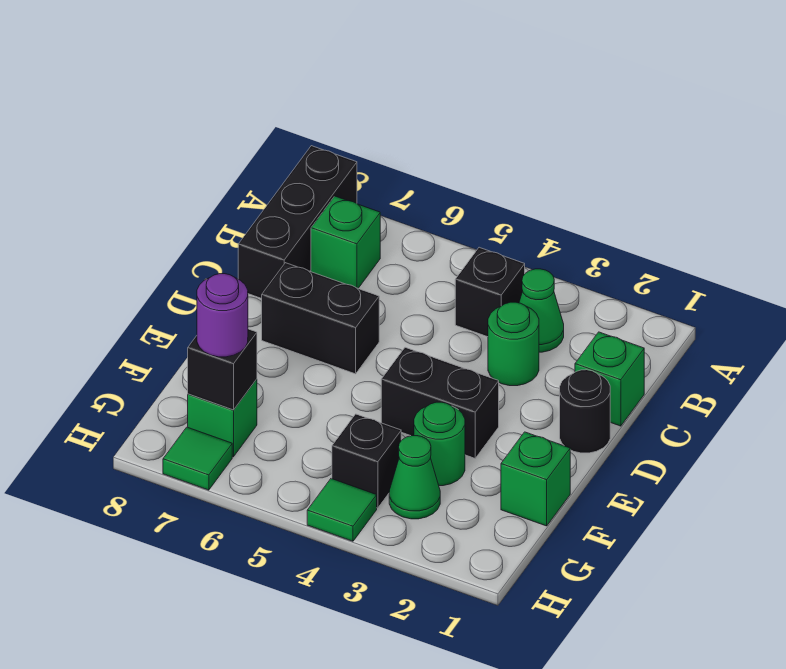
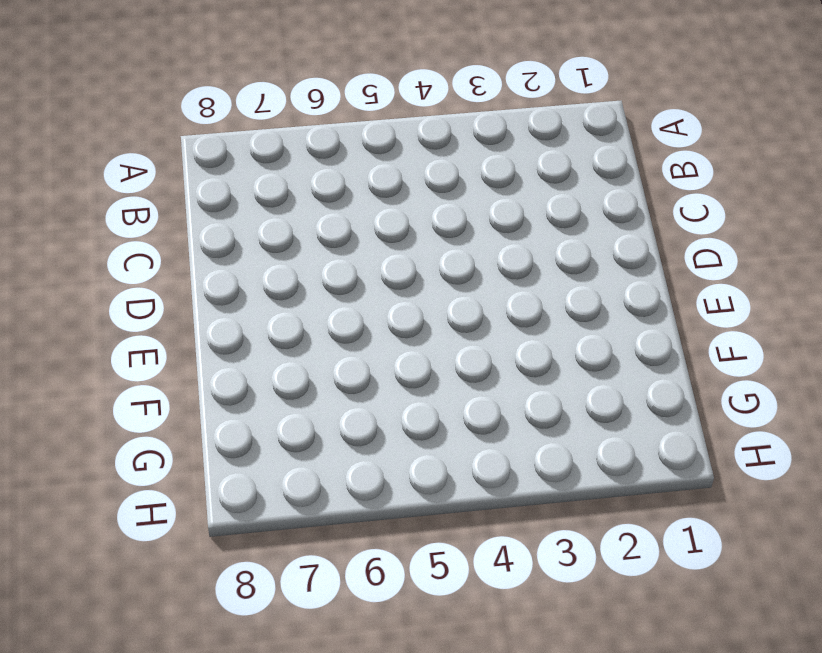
none -> black 1x3 brick [238,146,357,298]
none -> green 1x1 cone [519,269,564,352]
none -> black 1x1 brick [455,247,525,337]

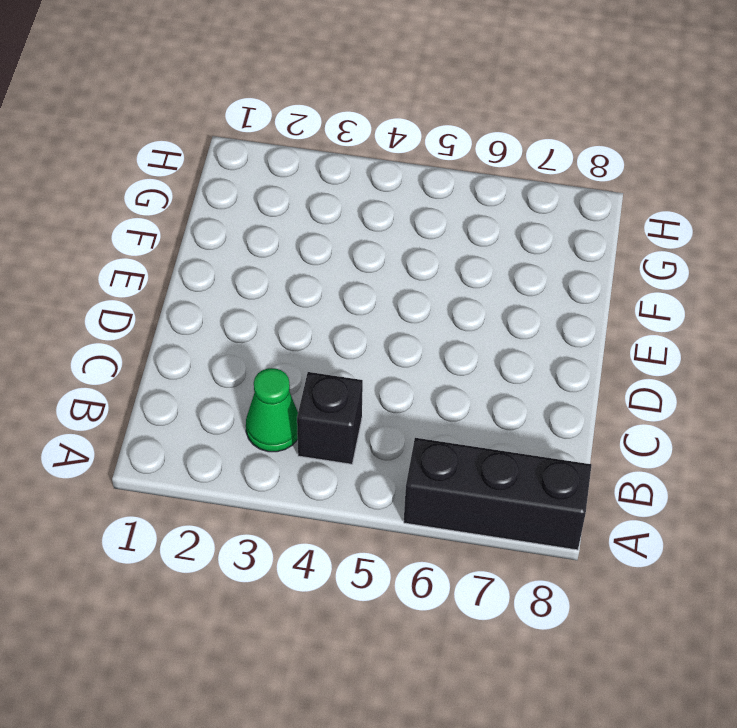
black 1x3 brick [404,438,592,550] -> black 1x3 brick turned to [238,146,357,298]
none -> green 1x1 brick [311,196,380,288]
none -> green 1x1 brick [575,332,644,426]
none -> green 1x1 round brick [488,302,539,386]

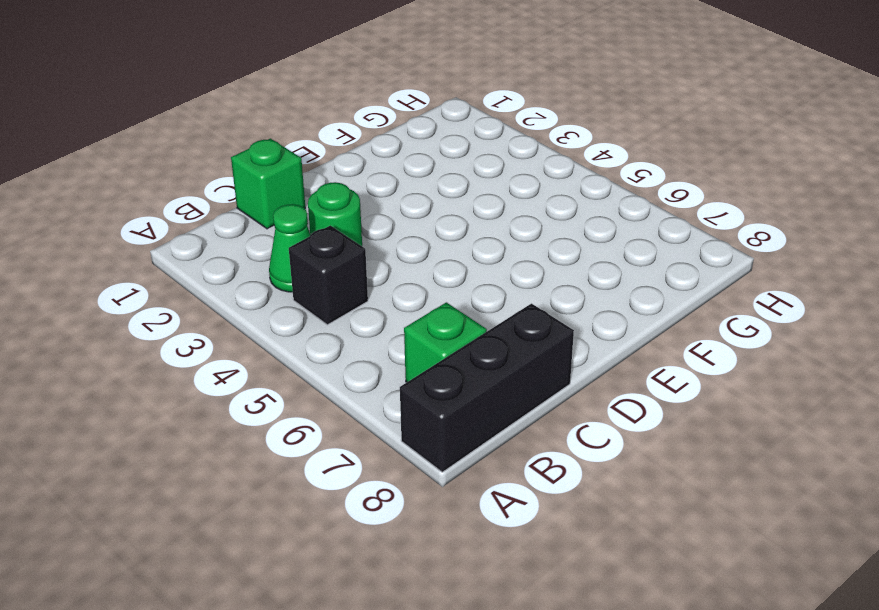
none -> black 1x1 round brick [560,370,610,453]
none -> black 1x2 brick [262,263,379,374]
none -> black 1x2 brick [381,347,499,458]

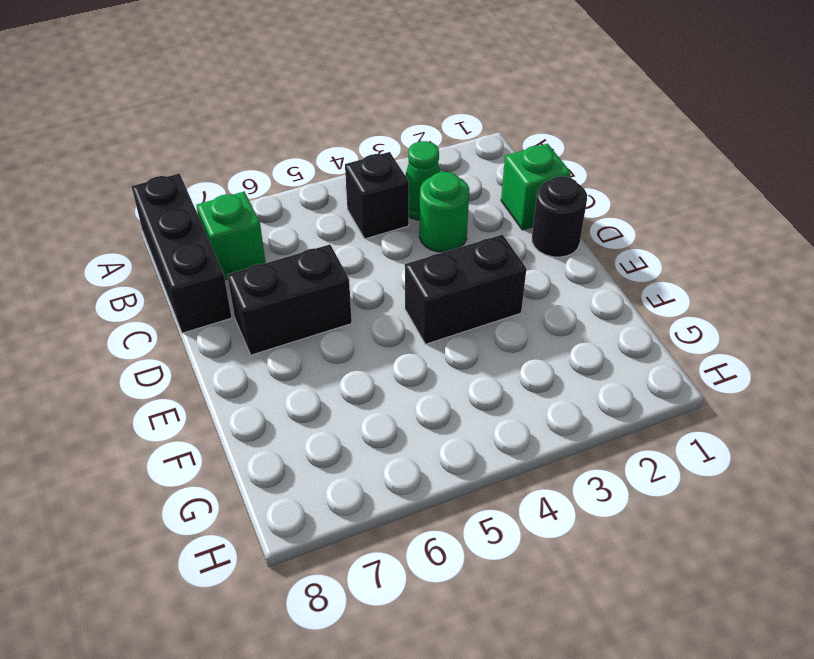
none -> green 1x1 brick [501,432,570,526]
none -> green 1x1 round brick [414,402,465,486]
none -> green 1x1 cone [389,436,440,519]

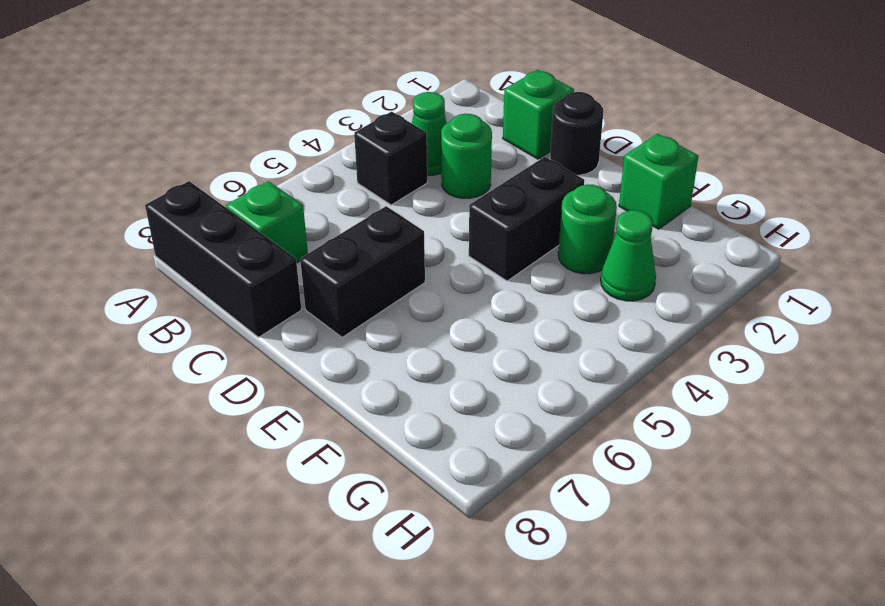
none -> black 1x1 brick [332,414,401,508]
none -> green 1x1 brick [188,379,257,457]
none -> green 1x1 tile [307,479,377,541]

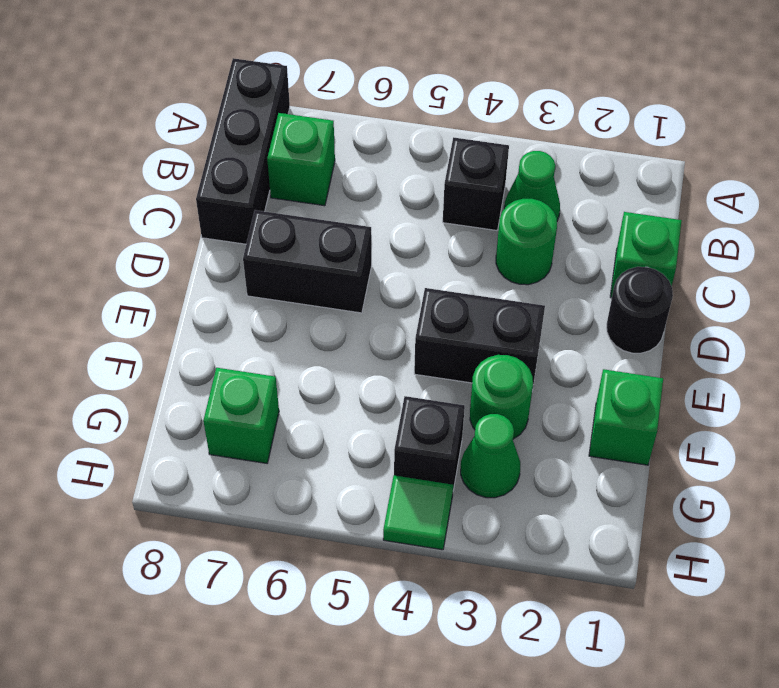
none -> green 1x1 tile [163,427,232,490]
none -> black 1x1 brick [188,329,257,410]
none -> purple 1x1 round brick [197,274,248,357]

